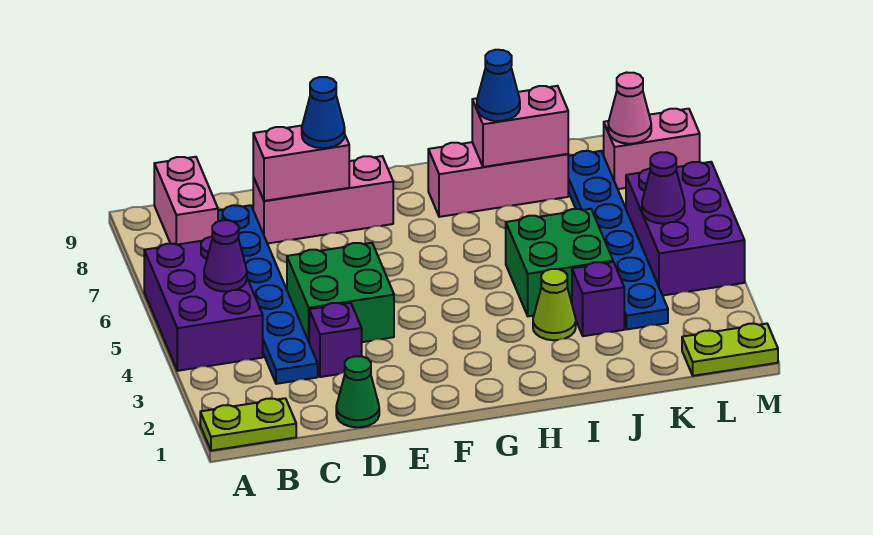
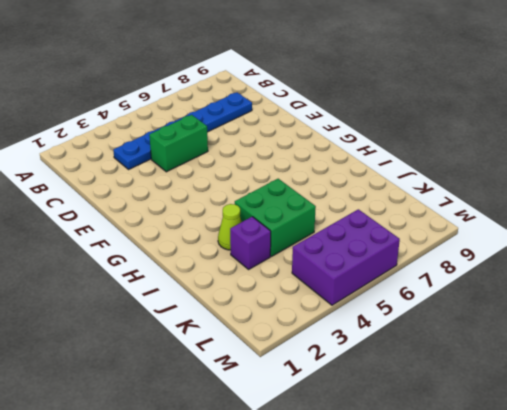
green 1x2 brick [149,115,208,172] -> green 2x2 brick [287,243,394,342]
none -> lime 1x2 plate [200,398,296,451]
none -> purple 2x3 brick [144,237,263,371]
none -> pink 1x2 brick [154,157,218,245]

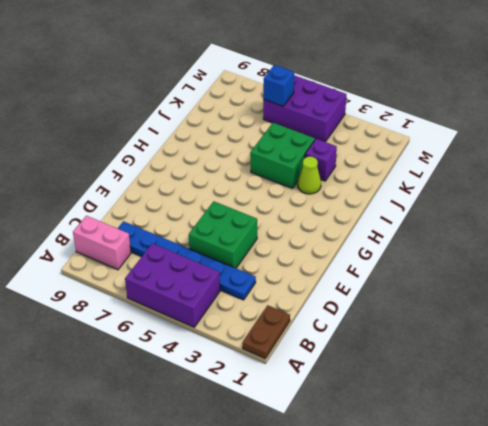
brown 1x2 plate [243,305,290,358] -> lime 1x2 plate [200,398,296,451]
blue 1x1 brick [263,65,294,106] -> none
none -> green 1x1 cone [336,356,379,427]
none -> purple 1x1 brick [309,303,362,377]
none -> pink 1x3 brick [253,156,393,244]

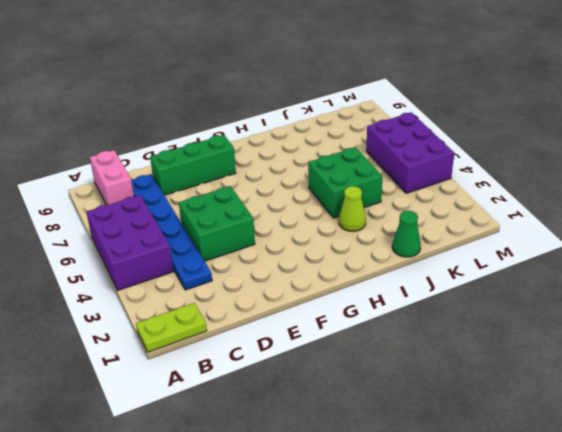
green 1x3 brick [150,135,236,195] -> pink 1x3 brick [253,156,393,244]
green 1x1 cone [392,211,421,257] -> green 1x1 cone moved to [336,356,379,427]
none -> purple 1x1 brick [309,303,362,377]
none -> pink 1x3 brick [428,142,568,217]
none -> purple 1x1 brick [572,262,624,336]

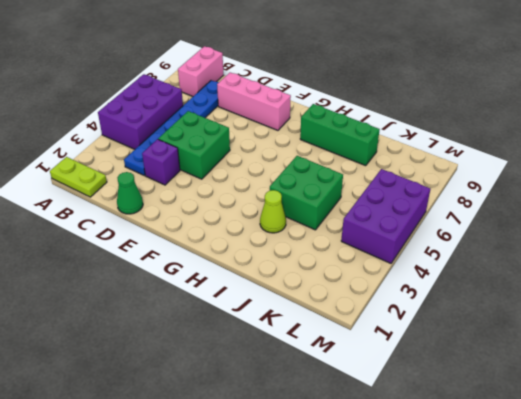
green 1x3 brick [300,104,380,166] -> pink 1x3 brick [428,142,568,217]
none -> purple 1x1 brick [572,262,624,336]
none -> blue 1x6 plate [568,151,668,329]
none -> lime 1x2 plate [682,324,778,376]

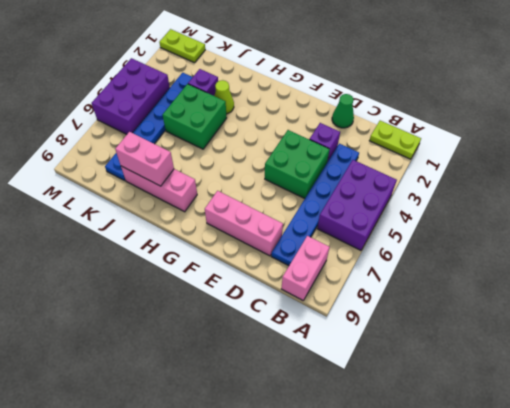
none -> pink 1x2 brick [604,109,700,189]
none -> purple 1x1 cone [204,220,247,292]
none -> pink 1x2 brick [253,126,349,201]

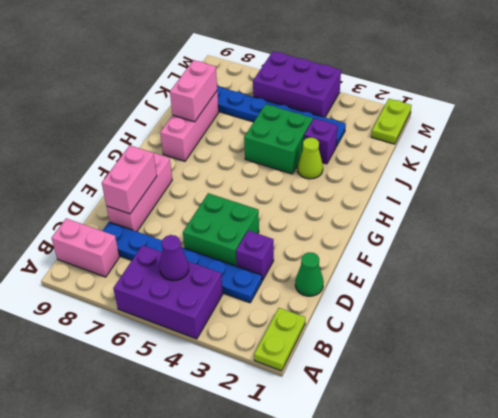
none -> pink 1x2 brick [604,109,700,189]
none -> purple 1x1 cone [642,152,685,224]
none -> pink 1x1 cone [608,72,651,144]

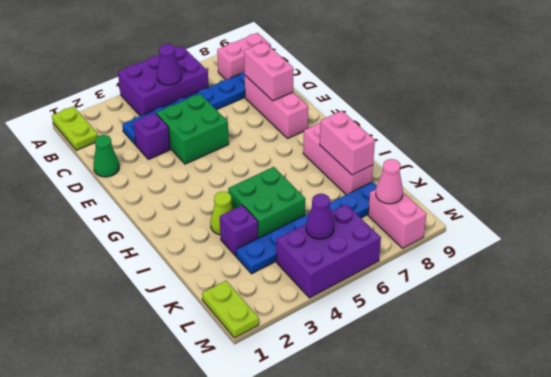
none -> blue 1x1 cone [302,77,345,148]
none -> blue 1x1 cone [477,50,520,121]

